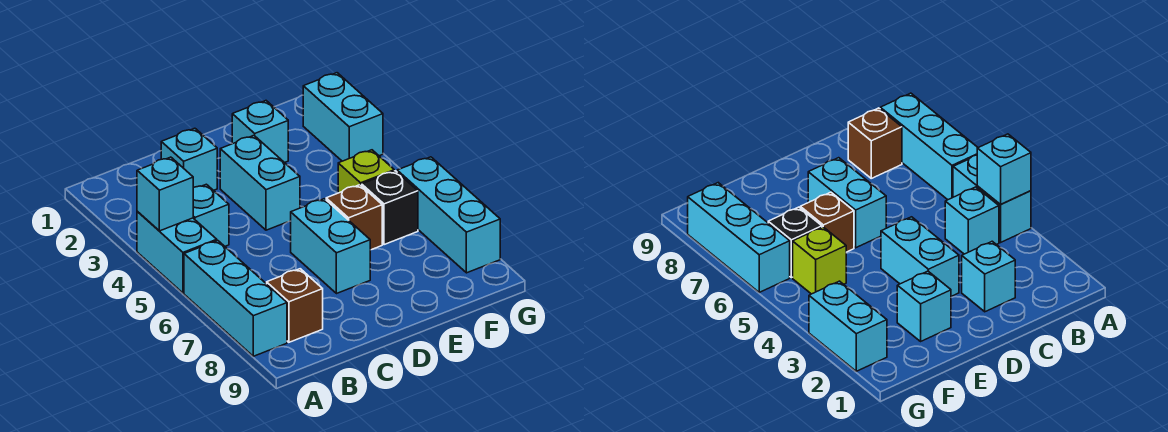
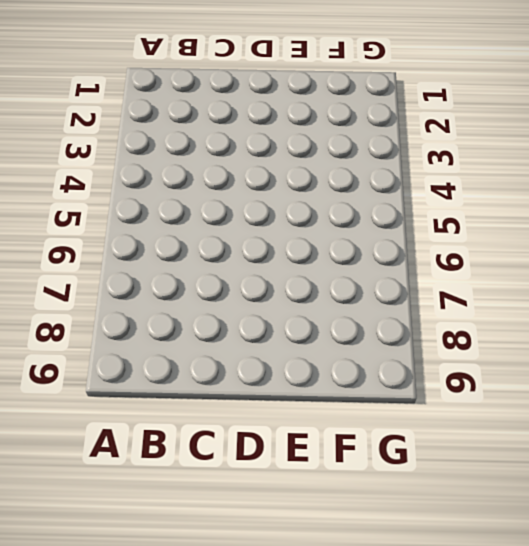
none -> cyan 1x2 brick [137,212,217,293]
none -> cyan 1x3 brick [184,240,287,356]
none -> cyan 1x1 brick [193,184,229,246]

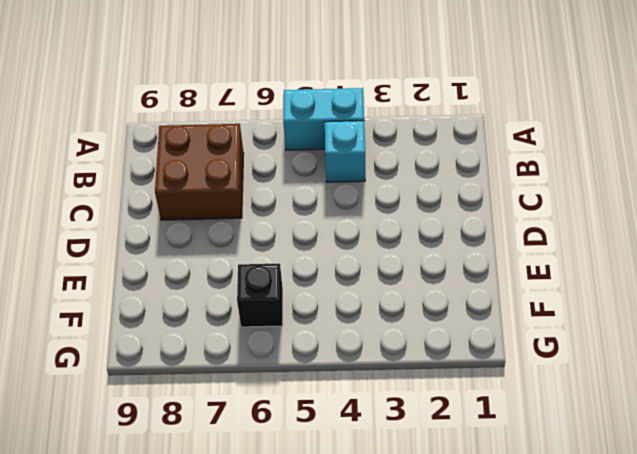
brown 2x2 brick [155,124,244,220] -> brown 1x1 brick [267,269,323,342]
none -> cyan 1x3 brick [184,240,287,356]
none -> cyan 1x1 brick [161,128,217,190]
none -> cyan 1x2 brick [220,136,300,230]

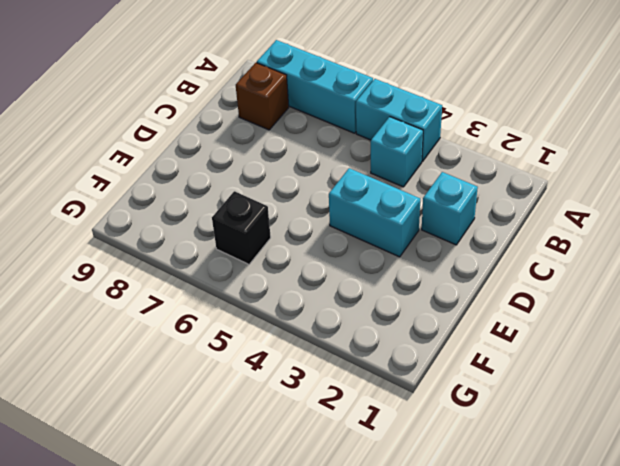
none -> cyan 1x2 brick [291,199,370,294]
none -> cyan 1x1 brick [232,101,288,163]
none -> brown 1x1 brick [326,185,382,250]

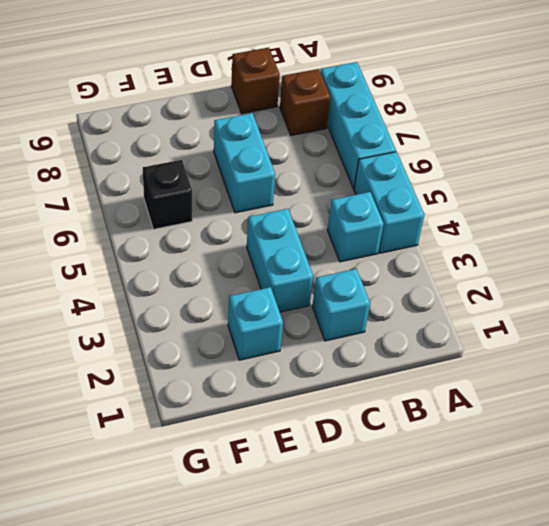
brown 1x1 brick [231,48,280,113] -> brown 1x1 brick moved to [326,185,382,250]
none -> lime 1x1 brick [338,150,394,193]
none -> cyan 1x2 brick [303,73,383,161]
none -> cyan 1x3 brick [397,157,500,273]

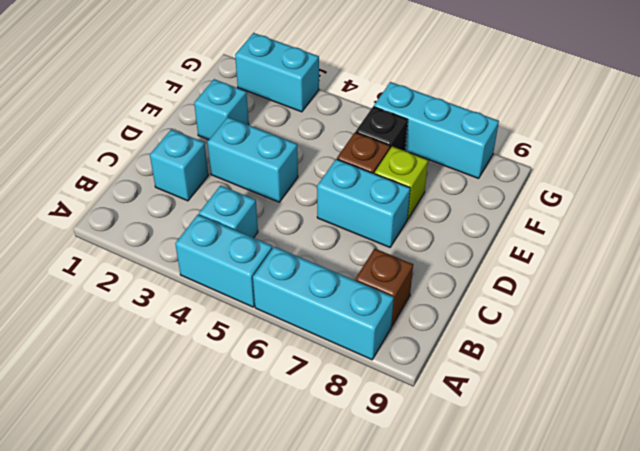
lime 1x1 brick [375,146,428,218] -> lime 1x1 brick moved to [338,150,394,193]
none -> cyan 1x1 brick [137,157,193,231]

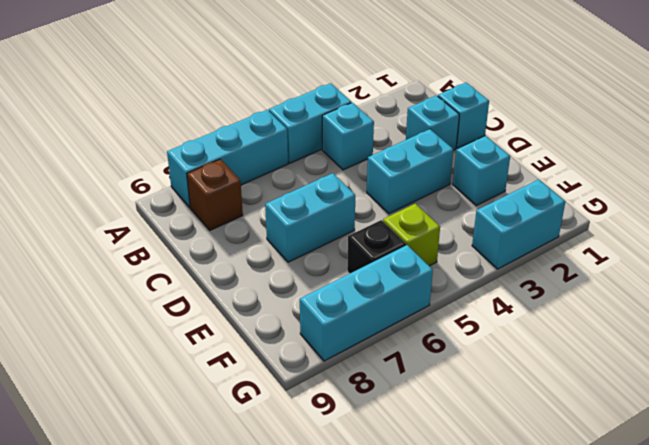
cyan 1x1 brick [438,83,489,149] -> cyan 1x1 brick moved to [137,157,193,231]
none -> brown 1x1 brick [326,185,382,250]

